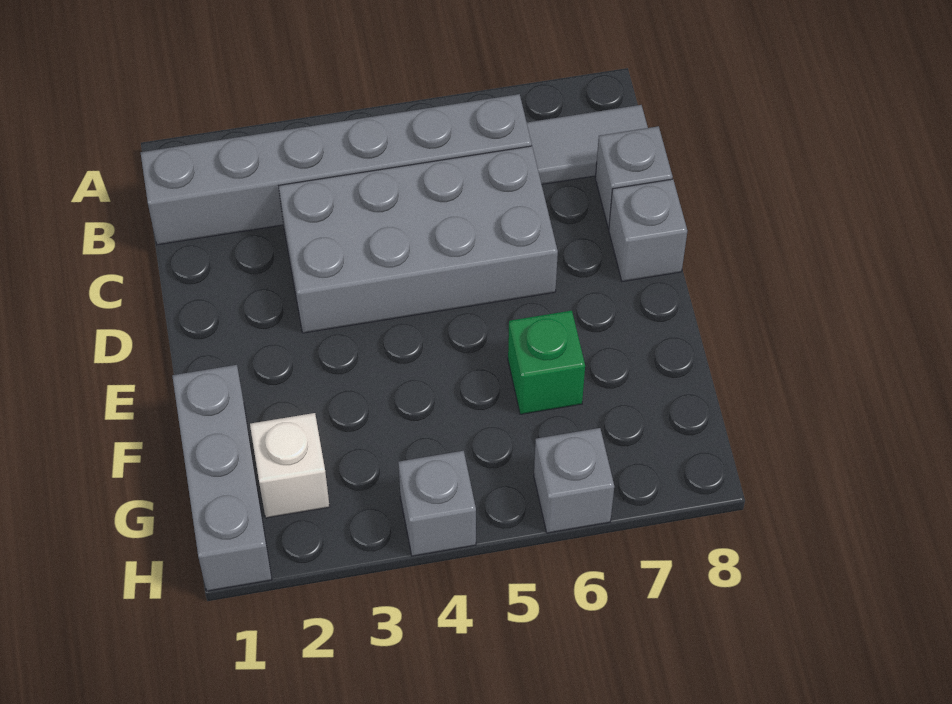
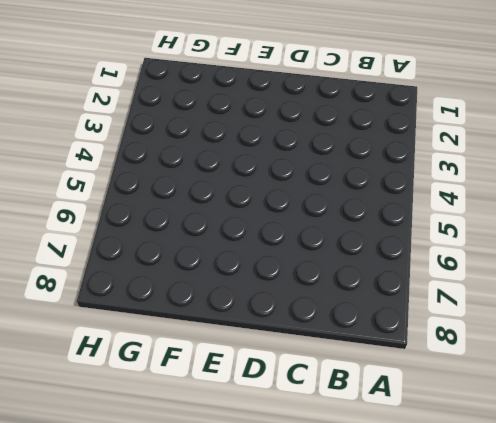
none -> grey 1x6 brick [141,94,532,245]
none -> grey 1x2 tile [527,105,648,184]

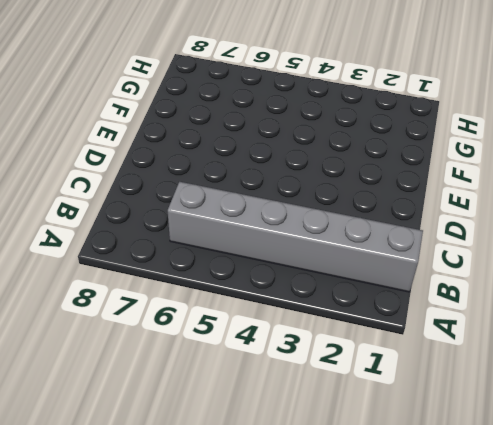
none -> grey 1x2 tile [527,105,648,184]
none -> grey 2x4 brick [279,146,558,333]

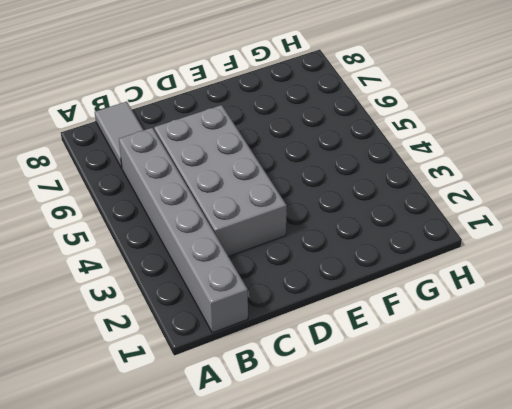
none -> grey 1x1 brick [595,126,673,228]
none -> grey 1x1 brick [609,179,687,282]

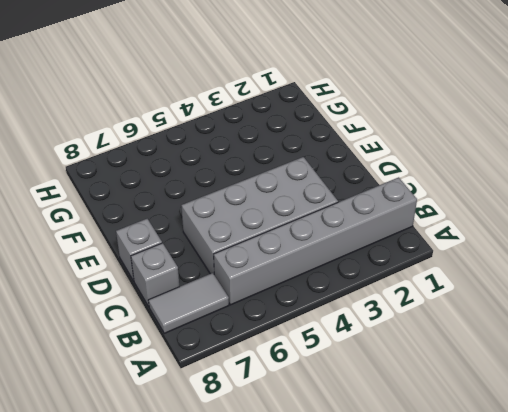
none -> grey 1x3 brick [172,365,272,591]
none -> green 1x1 brick [508,311,585,414]

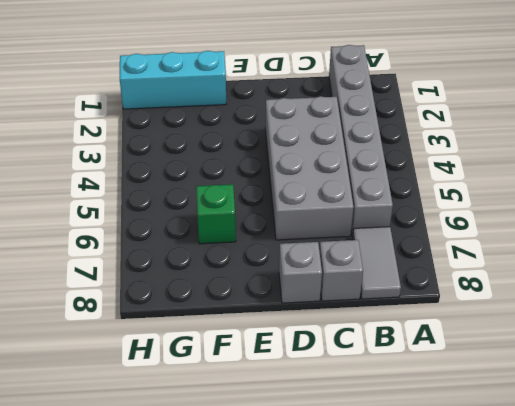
cyan 1x3 brick [120,51,226,109] -> grey 1x3 brick [172,365,272,591]
none -> white 1x1 brick [250,413,330,518]
none -> grey 1x1 brick [398,451,476,556]

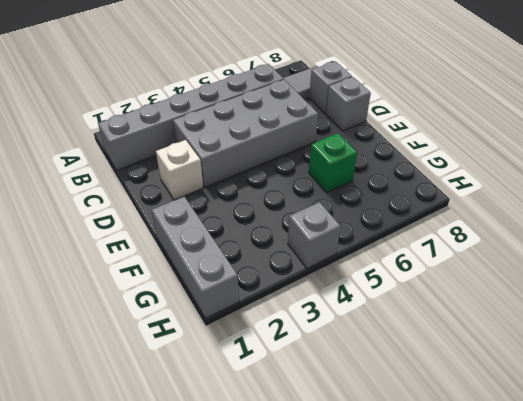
white 1x1 brick [156,140,203,200] -> white 1x1 brick moved to [250,413,330,518]
none -> grey 1x1 brick [534,428,614,533]

